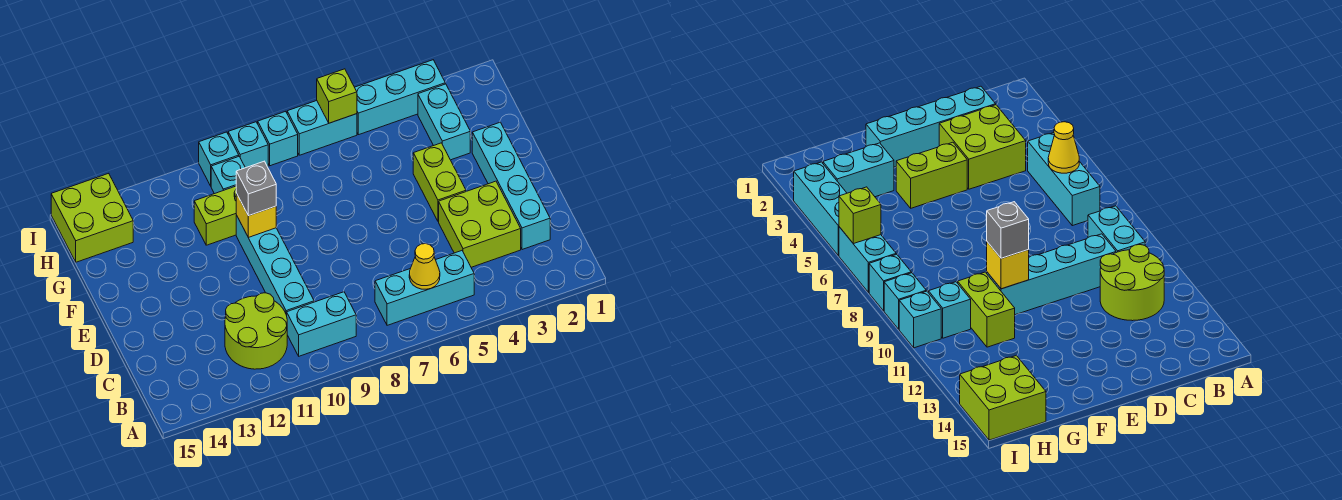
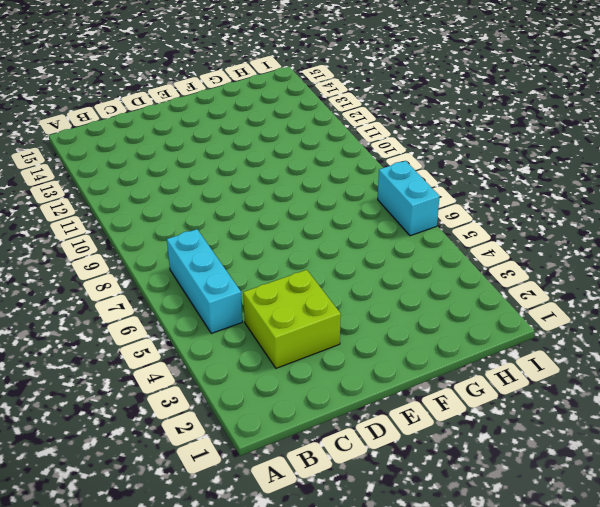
none -> cyan 1x2 brick [287,292,356,356]
none -> lime 2x2 round brick [225,293,287,369]
none -> cyan 1x4 brick [472,122,550,250]

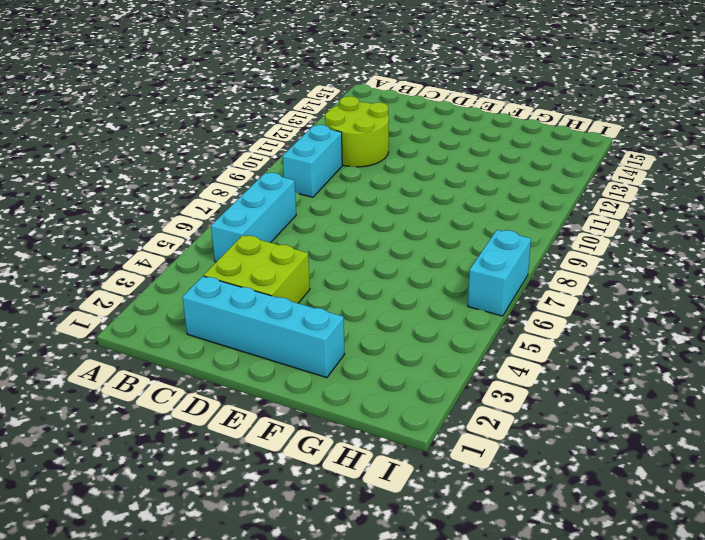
none -> cyan 1x4 brick [236,215,314,315]
none -> lime 1x2 brick [413,143,466,222]
none -> cyan 1x2 brick [418,84,470,160]

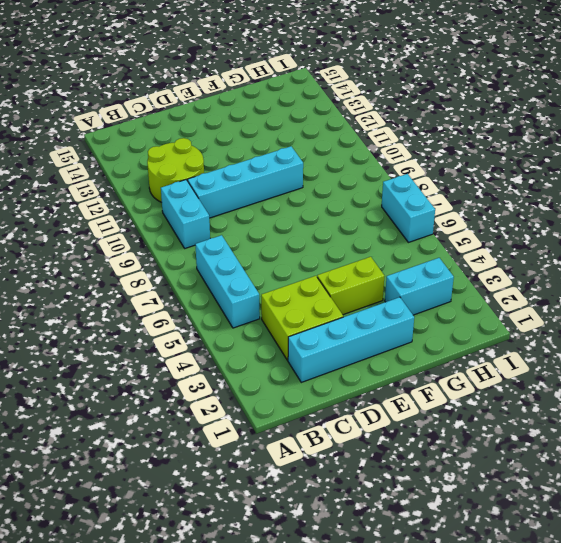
none -> lime 1x2 brick [194,186,236,245]
none -> cyan 1x1 brick [211,157,245,194]
none -> lime 2x2 brick [51,173,133,262]

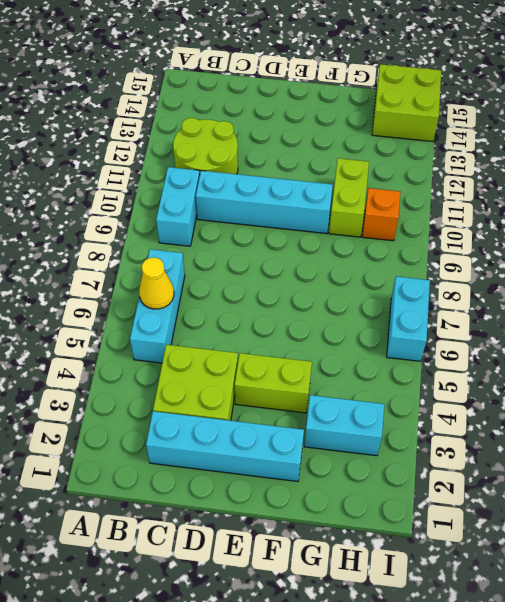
orange 1x1 brick [362,188,400,241] -> cyan 1x1 brick [211,157,245,194]
none -> cyan 1x3 brick [355,60,445,135]
none -> cyan 1x1 brick [258,111,298,166]
none -> cyan 1x1 brick [228,122,268,168]

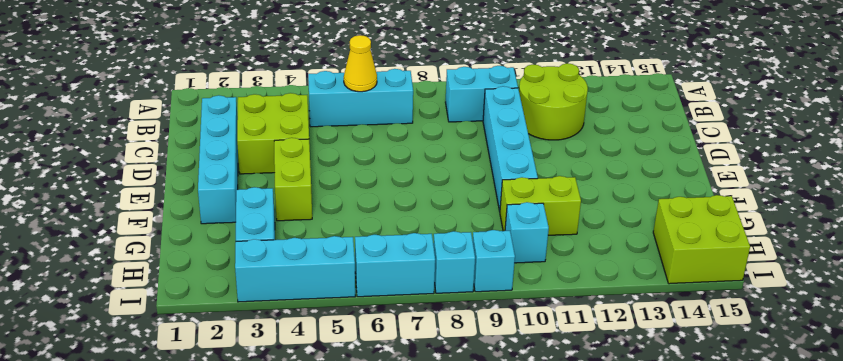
none -> cyan 1x1 brick [199,132,239,186]
none -> yellow 1x1 brick [236,193,276,238]
none -> lime 1x1 brick [317,69,357,123]

